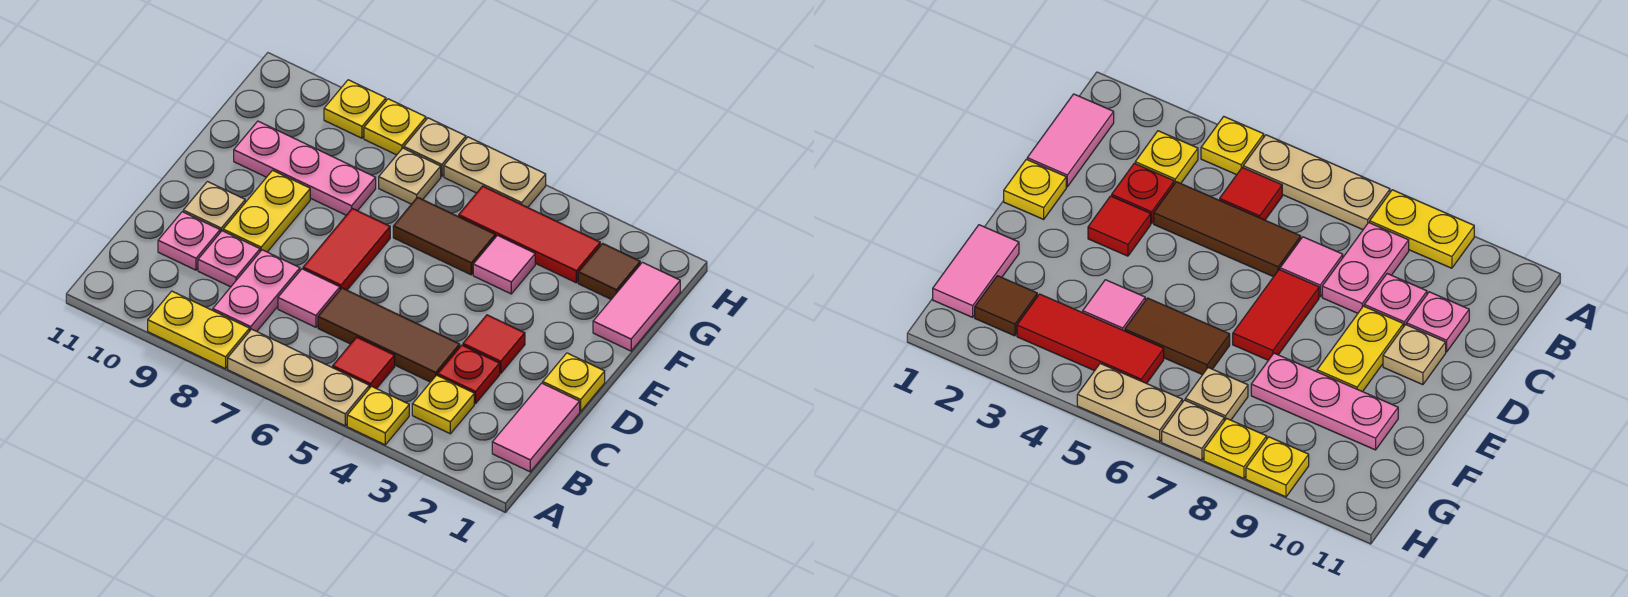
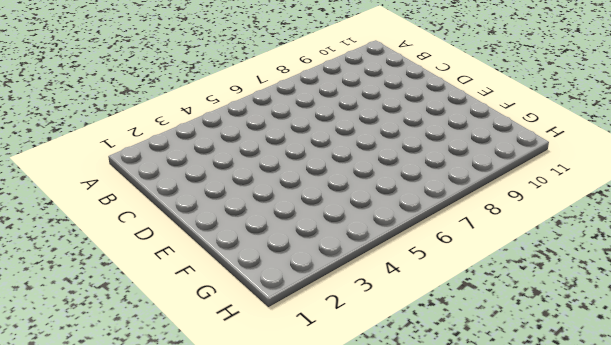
none -> yellow 1x1 plate [347,386,409,445]
none -> tan 1x3 plate [228,329,369,426]
none -> yellow 1x2 plate [148,291,250,369]

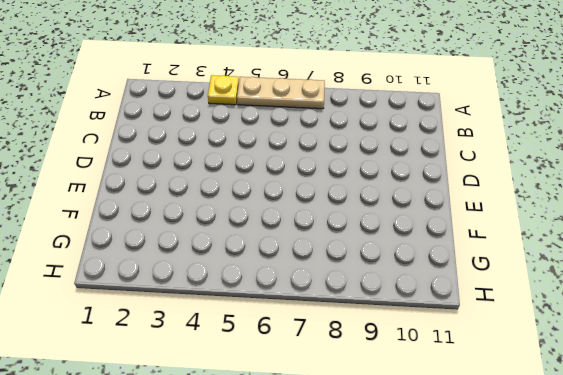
none -> yellow 1x2 plate [148,291,250,369]
none -> pink 1x2 tile [492,383,580,472]
none -> yellow 1x1 plate [412,375,474,434]

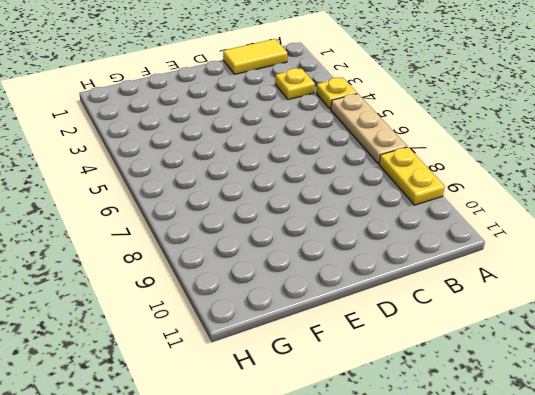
yellow 1x2 tile [223,39,287,74] -> pink 1x2 tile [492,383,580,472]
none -> red 1x1 tile [333,337,395,389]
none -> pink 1x2 plate [213,250,300,331]
none -> red 1x1 plate [438,345,500,404]

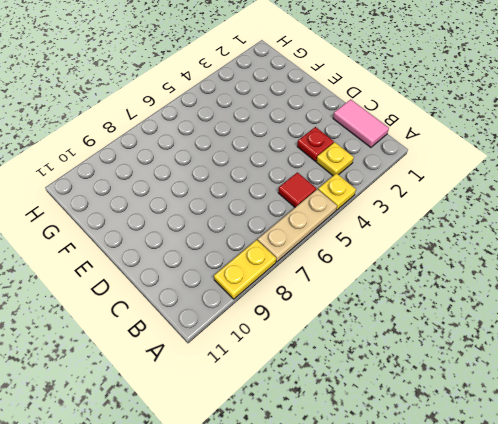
none -> pink 1x2 plate [213,250,300,331]
none -> brown 1x3 tile [318,288,460,382]
none -> pink 1x1 tile [278,269,340,327]

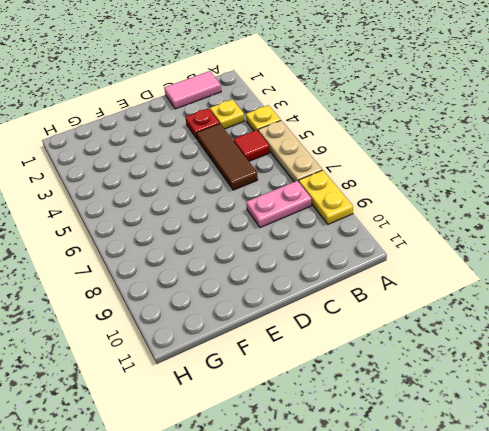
none -> pink 1x1 tile [278,269,340,327]
none -> pink 1x1 plate [198,231,260,287]
none -> pink 1x1 plate [158,212,220,270]

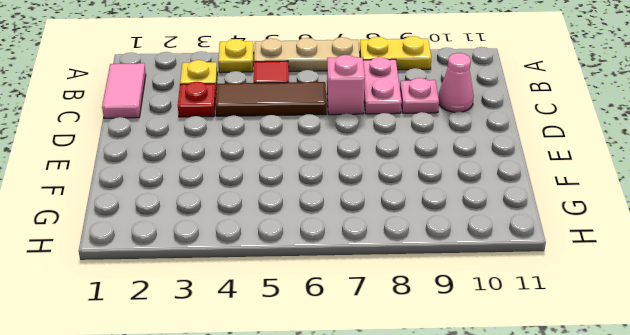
pink 1x1 brick [327,55,365,115] -> pink 1x1 tile [278,269,340,327]
pink 1x1 cone [438,53,474,112] -> pink 1x1 plate [158,212,220,270]
none -> yellow 1x1 plate [543,353,605,411]
none -> red 1x1 tile [463,315,525,373]
none -> red 1x2 tile [303,208,390,290]

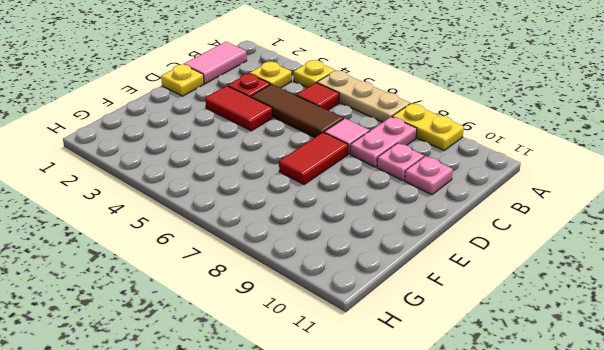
red 1x2 tile [205,86,273,131] -> red 1x1 tile [463,315,525,373]
none -> yellow 1x2 plate [223,170,310,252]
none -> tan 1x1 plate [183,182,245,232]
none -> pink 1x2 tile [593,262,680,351]

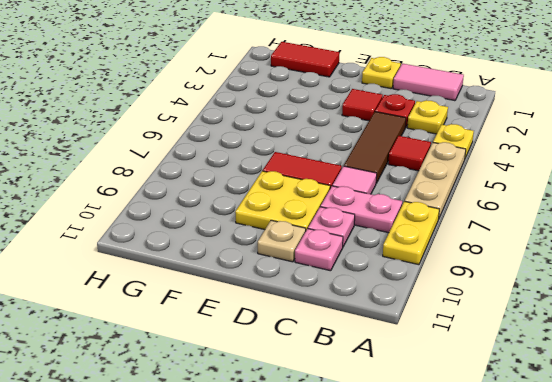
yellow 2x2 plate [235,171,330,230] -> yellow 1x2 plate [223,170,310,252]
red 1x2 tile [271,42,339,77] -> pink 1x2 tile [593,262,680,351]
none -> pink 1x1 tile [473,235,535,294]
none -> brown 1x2 tile [393,197,495,275]
none -> pink 1x3 plate [234,121,376,215]

